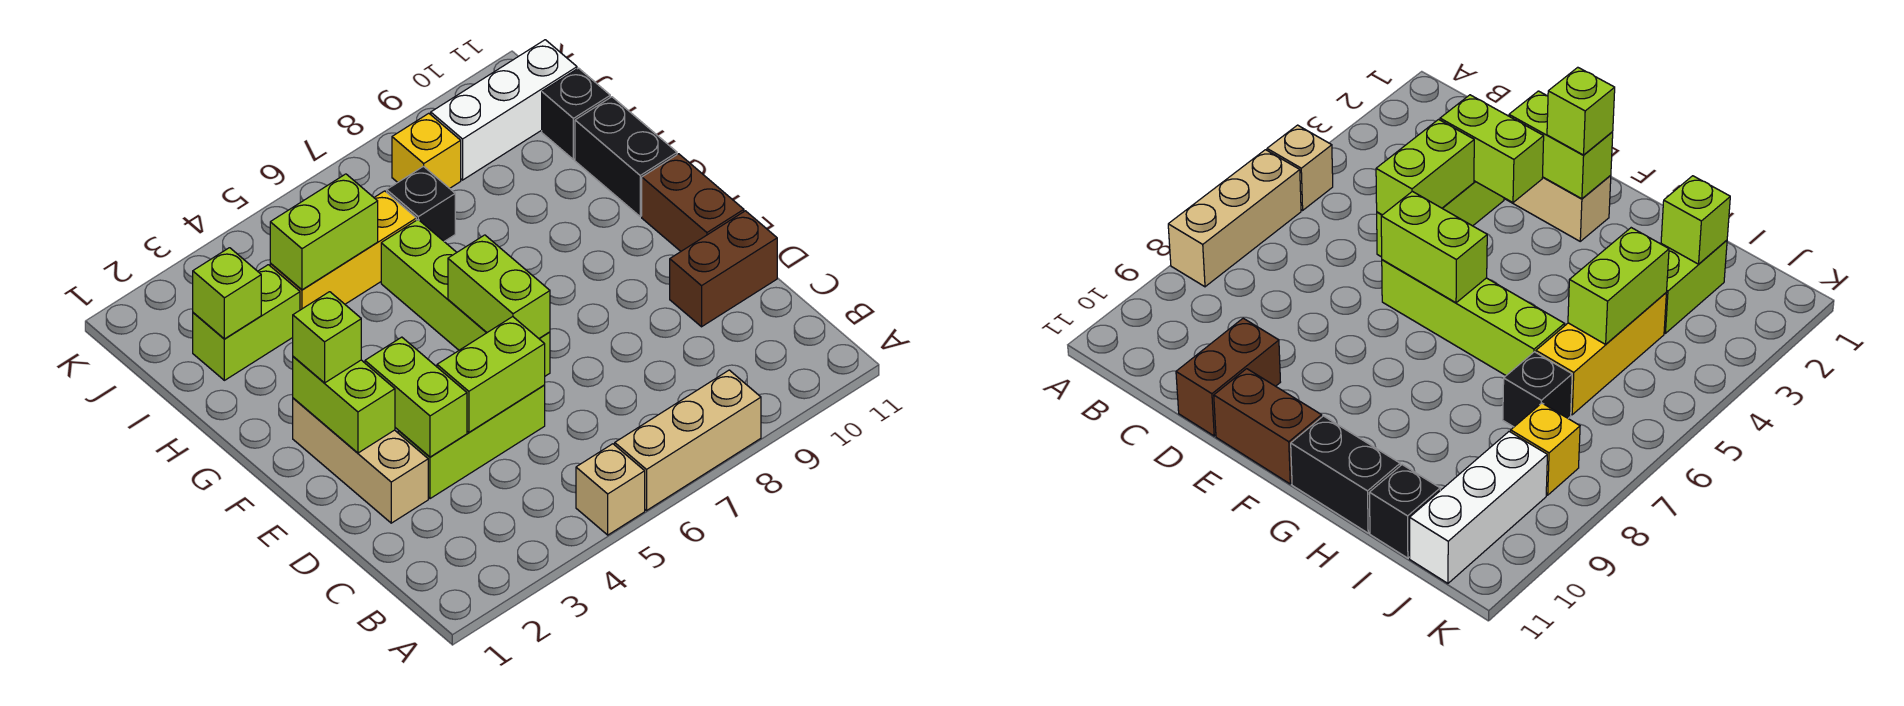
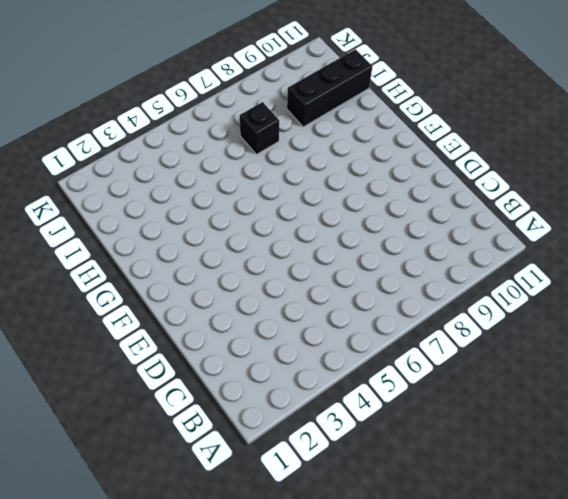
black 1x3 brick [287,49,373,127] -> black 1x1 brick [542,68,610,160]
none -> tan 1x1 brick [576,444,645,535]
none -> tan 1x3 brick [615,370,761,510]
none -> tan 1x3 brick [293,398,428,523]

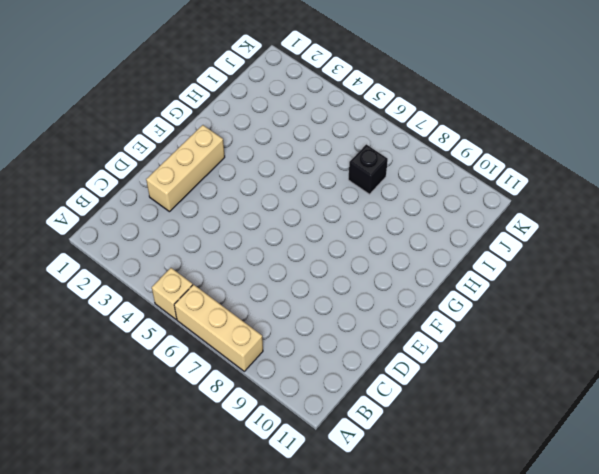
none -> lime 1x3 brick [398,385,545,499]
none -> brown 1x2 brick [670,211,777,327]
none -> lime 1x4 brick [381,220,550,376]

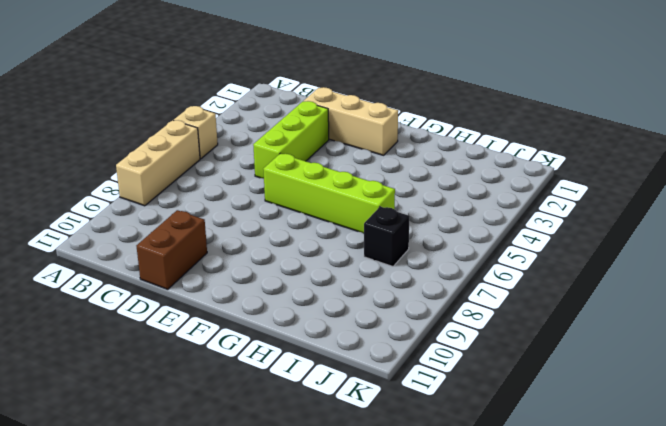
none -> brown 1x2 brick [642,154,744,251]
none -> black 1x2 brick [575,97,677,216]
none -> lime 1x2 brick [193,265,300,380]

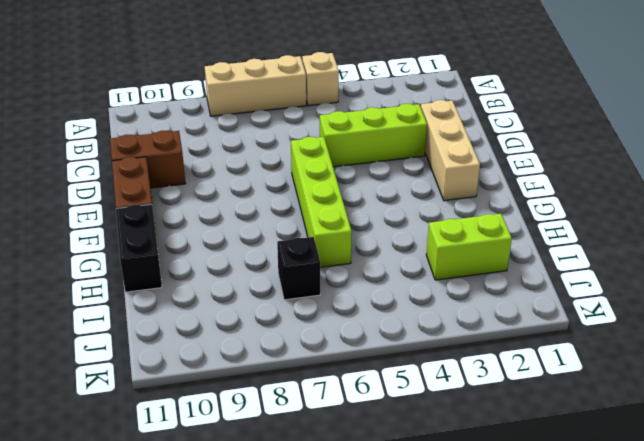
none -> yellow 1x3 brick [270,191,416,310]
none -> black 1x1 brick [542,68,610,160]
none -> yellow 1x1 brick [392,113,461,188]

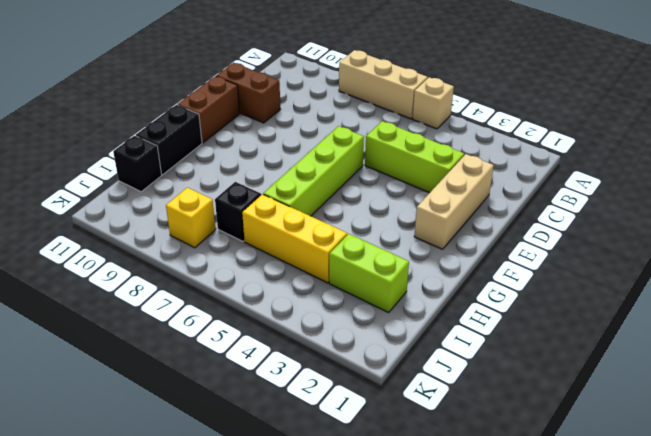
none -> white 1x3 brick [431,40,577,180]
none -> lime 1x2 brick [365,337,467,457]
none -> lime 1x2 brick [437,317,545,432]

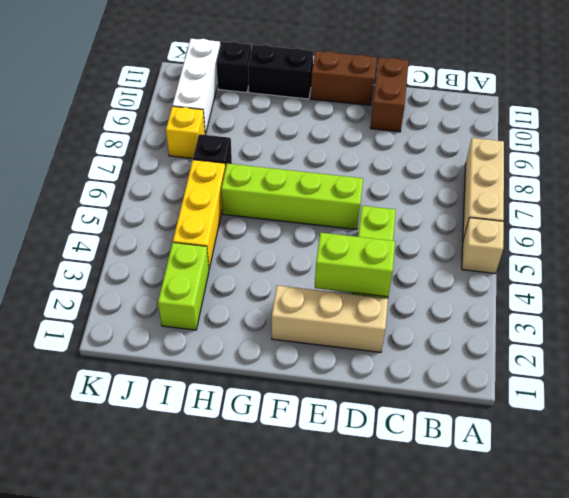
none -> lime 1x2 brick [437,317,545,432]
none -> lime 1x2 brick [293,357,395,453]
none -> lime 1x2 brick [448,235,550,338]

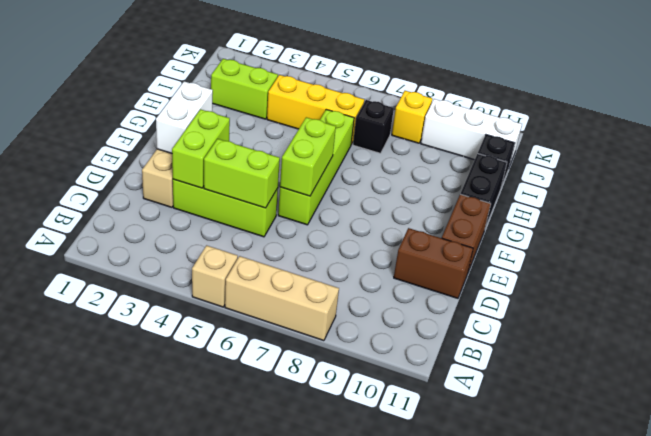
white 1x2 brick [156,81,213,153] -> lime 1x2 brick [293,357,395,453]
none -> lime 1x1 brick [193,248,261,339]
none -> lime 1x2 brick [270,174,378,290]
none -> lime 1x1 brick [293,292,361,383]

